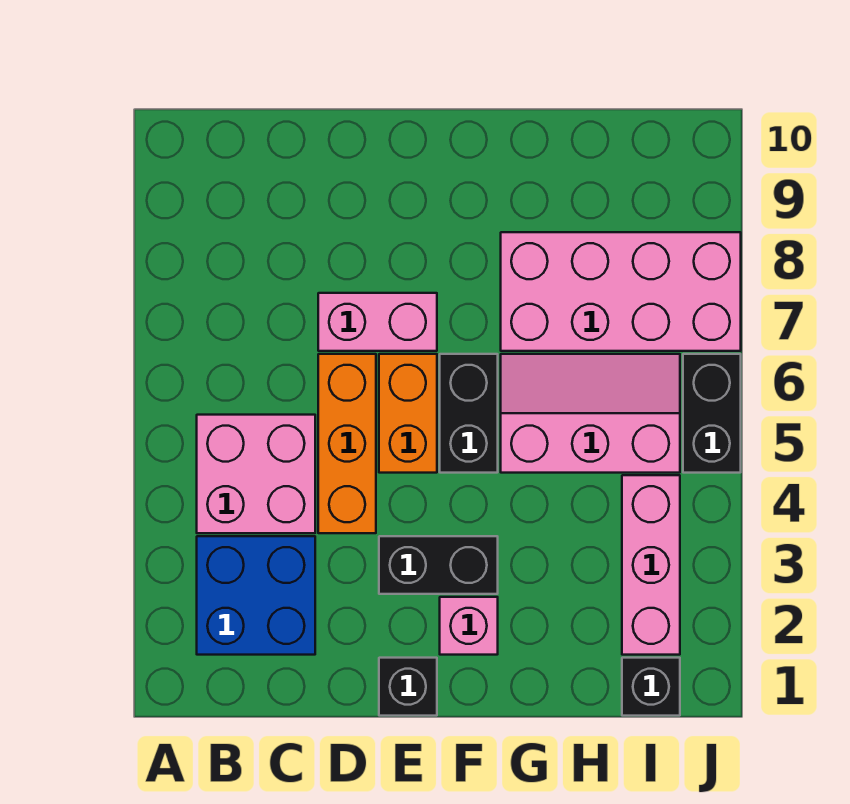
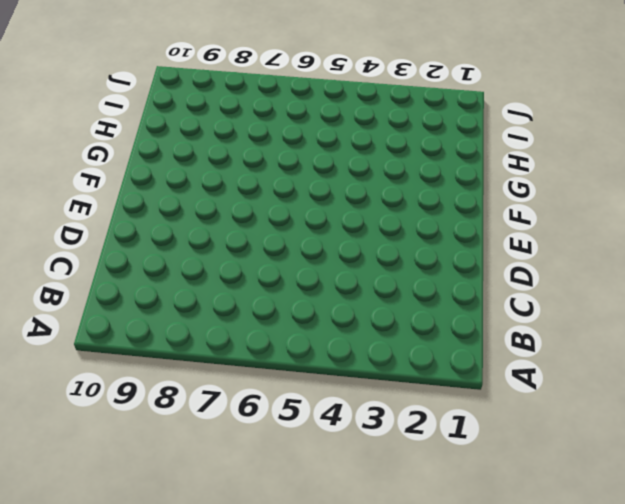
none -> blue 2x2 brick [197,536,315,655]
none -> pink 2x2 brick [197,415,315,533]
none -> orange 1x3 brick [318,354,376,533]

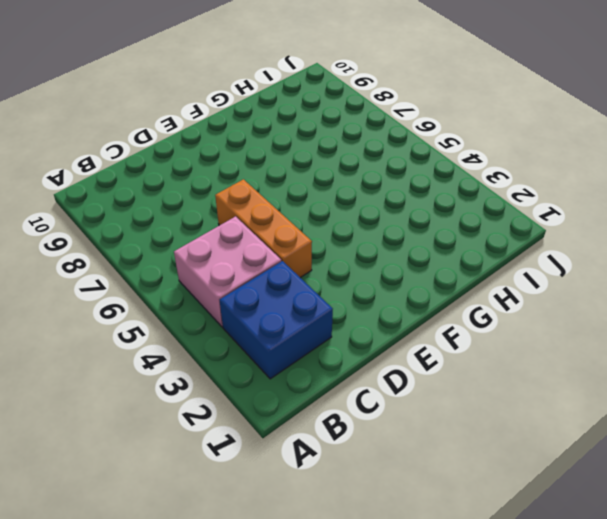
none -> pink 1x2 brick [318,293,437,351]
none -> black 1x1 brick [379,658,437,716]
none -> black 1x2 brick [379,536,498,594]

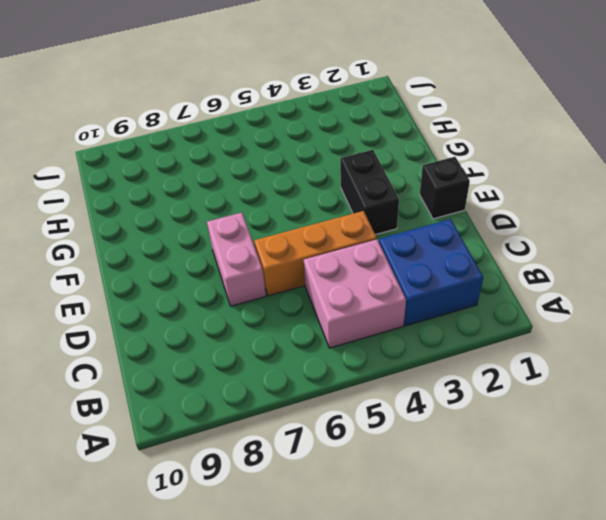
none -> orange 1x2 brick [379,354,437,473]
none -> pink 1x1 brick [440,597,498,655]
none -> black 1x2 brick [440,354,498,473]

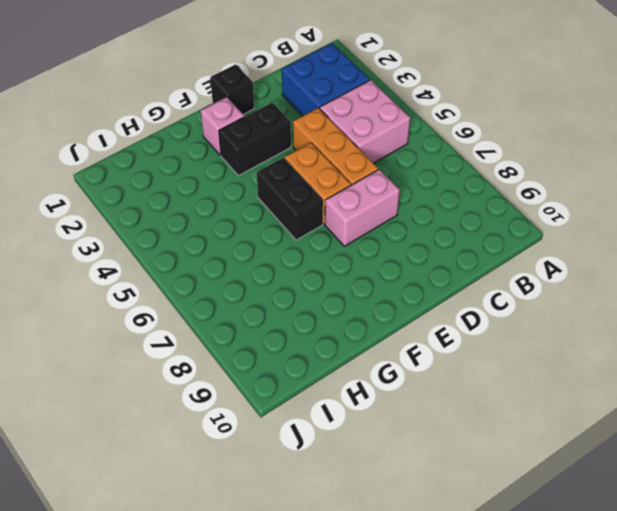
none -> pink 2x3 slope [501,354,680,473]
none -> pink 2x4 brick [501,232,741,351]
none -> black 1x1 brick [622,658,680,716]

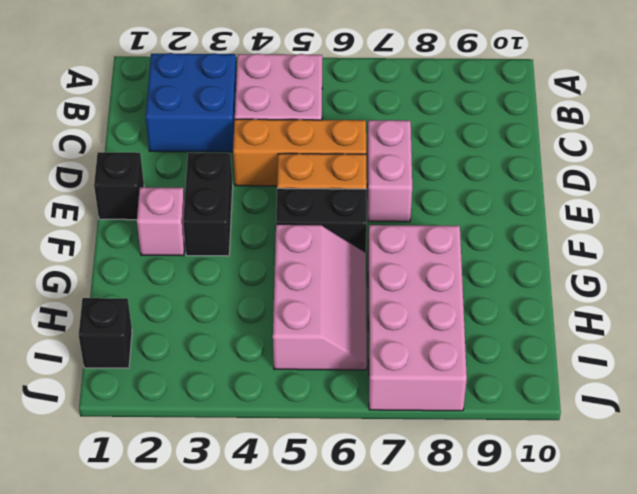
none -> pink 1x3 brick [622,475,680,655]
none -> black 1x2 brick [683,354,741,473]

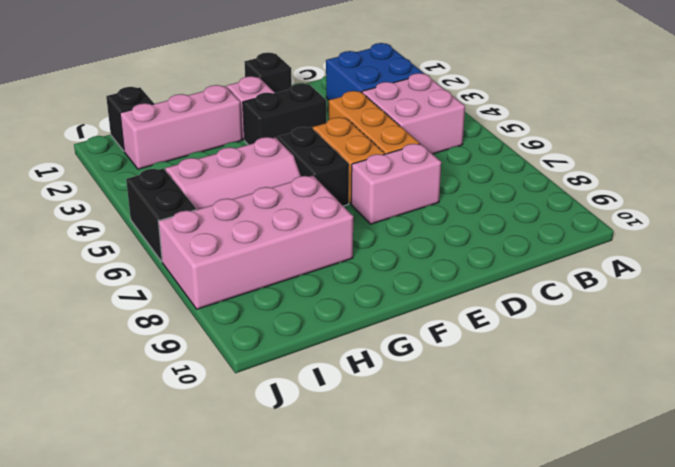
pink 1x3 brick [120,85,242,169] -> pink 1x3 brick turned to [622,475,680,655]

